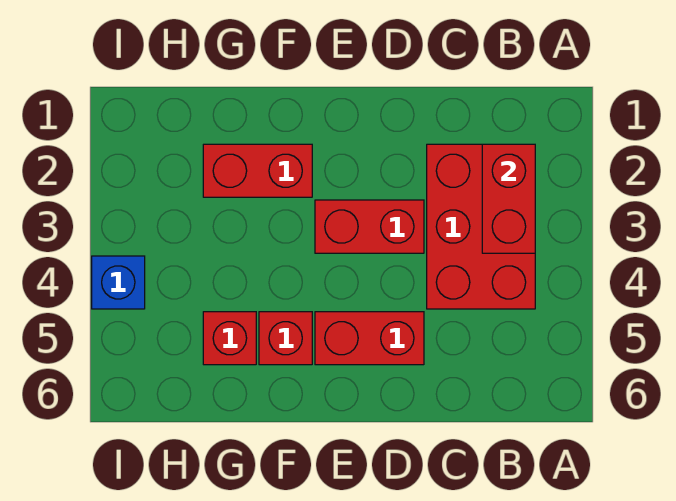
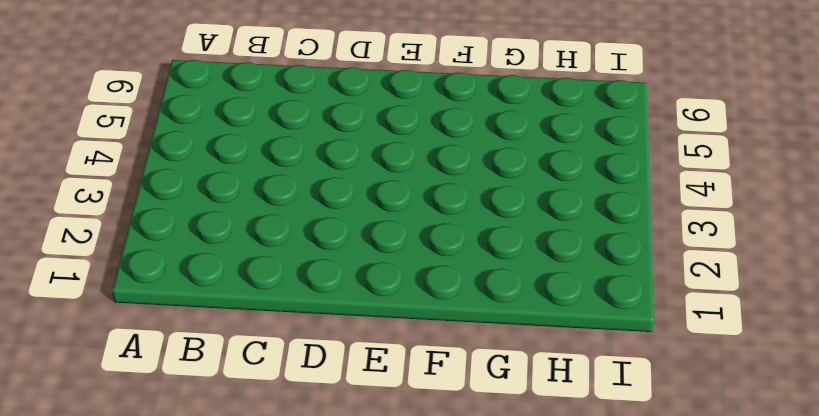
none -> red 2x3 brick [427,144,535,309]
none -> red 1x2 brick [315,200,424,253]

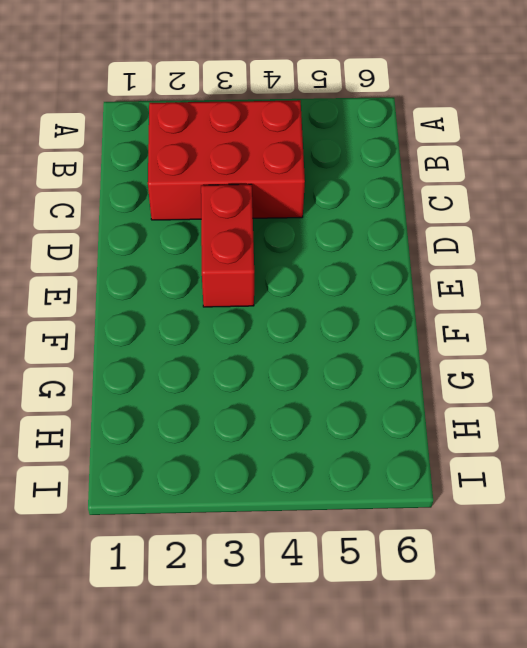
none -> red 1x2 brick [315,312,424,365]
none -> red 1x2 brick [203,144,312,197]

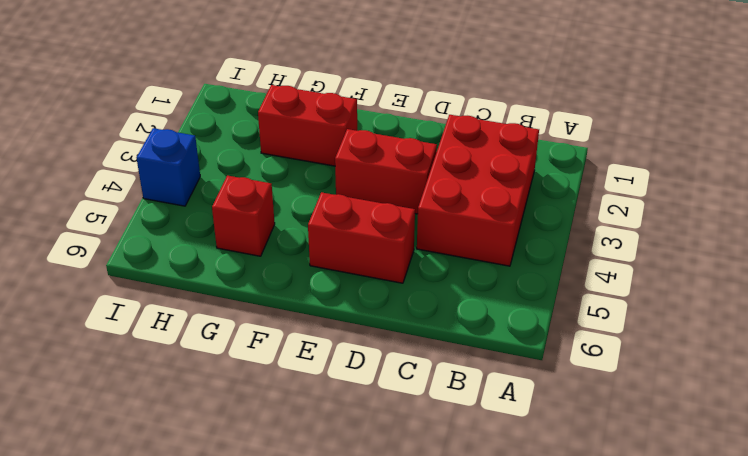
none -> red 1x1 brick [259,312,312,365]
none -> red 1x2 brick [482,144,535,253]

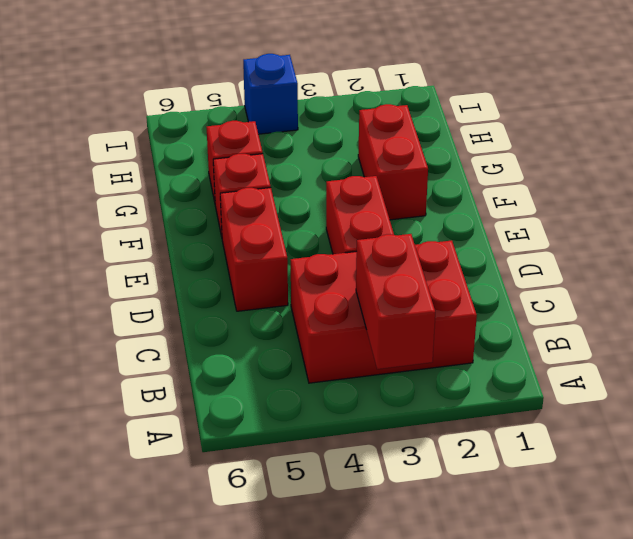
red 1x2 brick [356,234,435,369] -> red 1x2 brick turned to [482,144,535,253]

